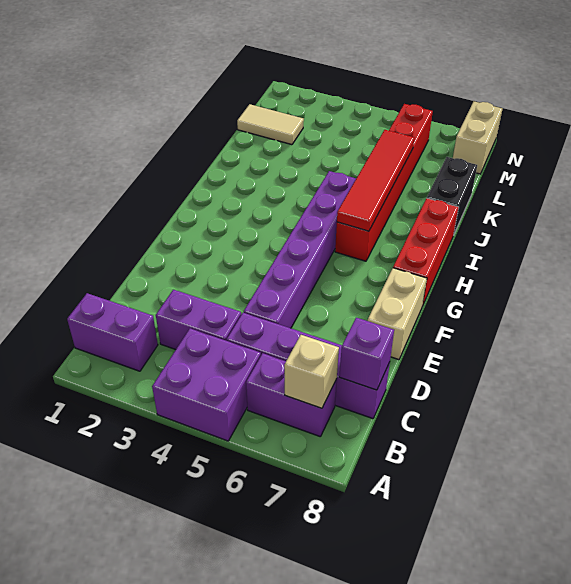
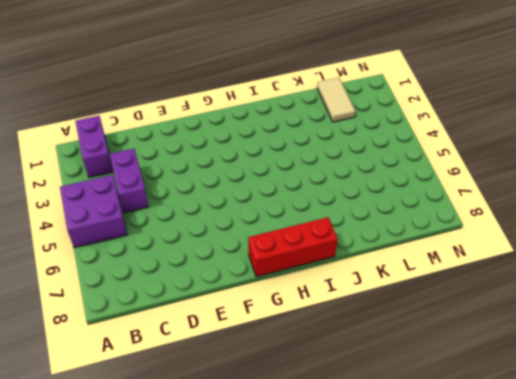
none -> purple 1x2 brick [246,353,337,437]
none -> purple 1x4 brick [227,313,390,419]
none -> purple 1x6 brick [244,171,356,328]

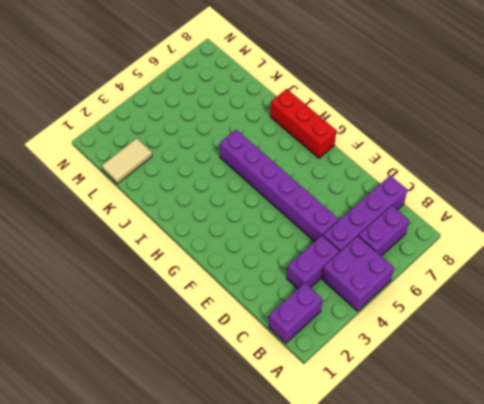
none -> tan 1x2 brick [368,268,427,360]
none -> red 1x6 brick [335,104,433,261]
none -> black 1x2 brick [427,157,477,234]

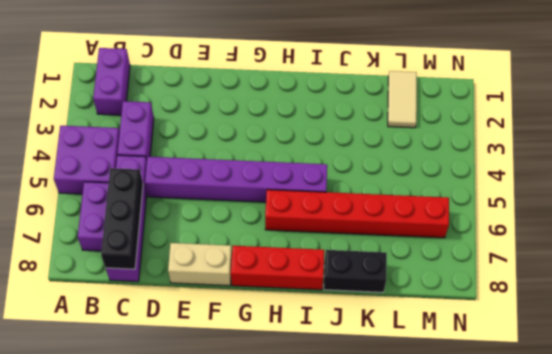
black 1x3 brick [101,168,143,269] -> purple 1x1 brick [339,318,394,390]
none -> tan 1x2 brick [453,102,502,174]
none -> tan 1x1 brick [284,335,339,408]
none -> red 1x4 tile [337,130,414,231]

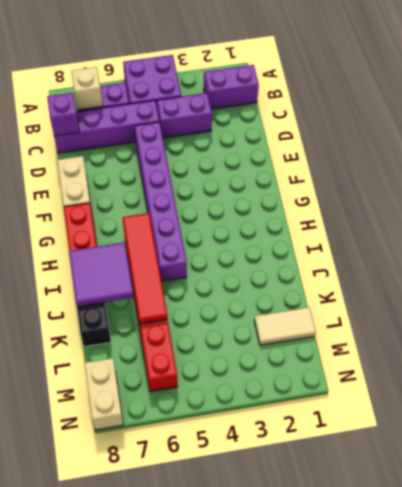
purple 2x2 tile [69,242,134,307] -> none

